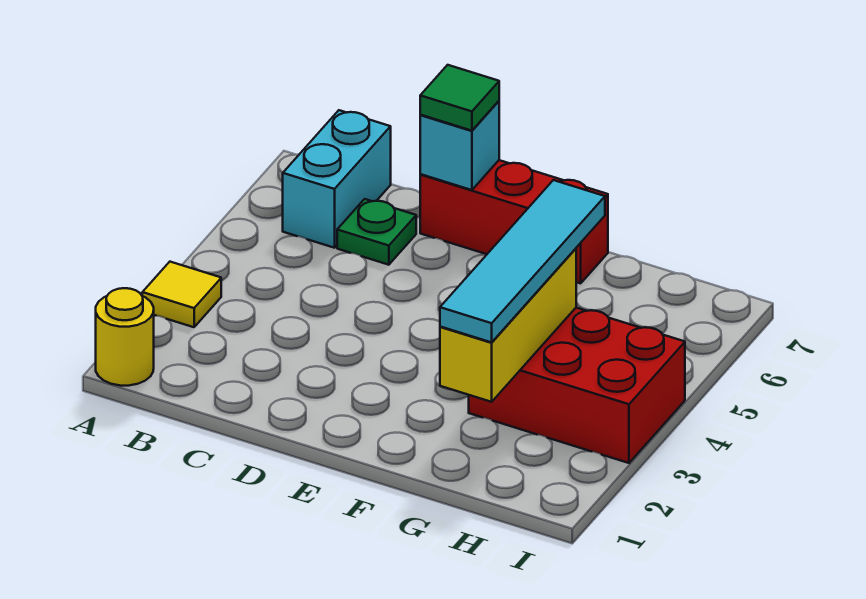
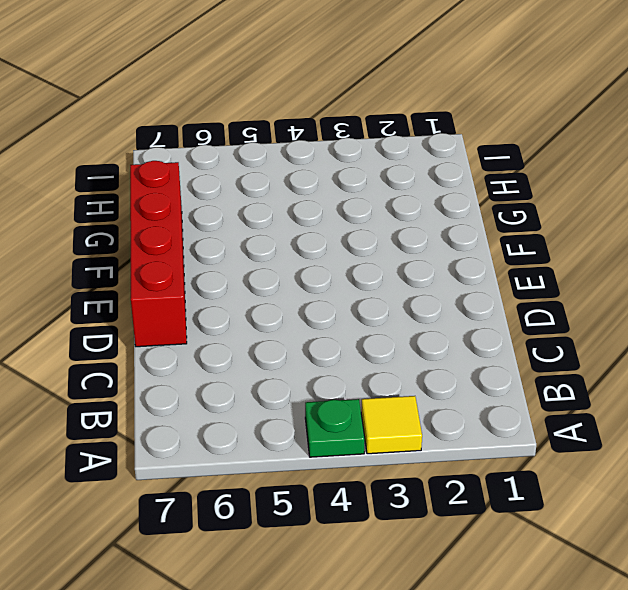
green 1x1 plate [305,399,365,457] -> green 1x1 plate moved to [337,199,416,265]
red 1x4 brick [130,161,187,347] -> red 1x3 brick [420,160,608,283]
none -> yellow 1x1 round brick [96,288,154,386]
none -> cyan 1x2 brick [283,110,391,248]

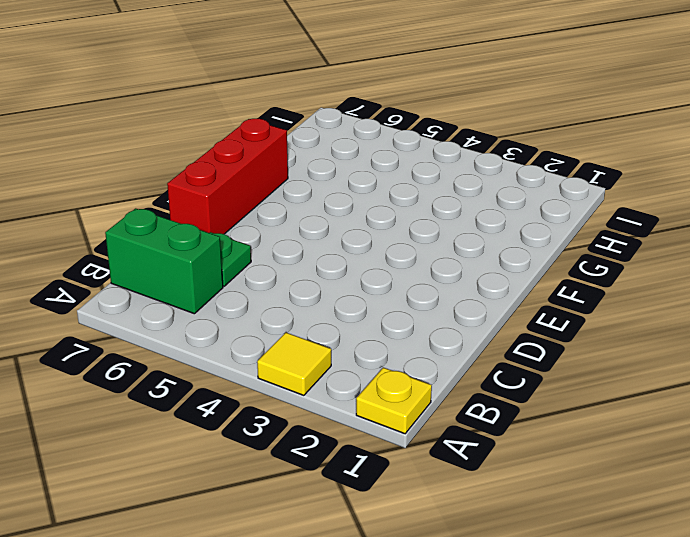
yellow 1x1 plate [356,367,432,434] -> yellow 1x1 round brick [96,288,154,386]
green 1x2 brick [105,208,223,314] -> cyan 1x2 brick [283,110,391,248]
none -> red 2x3 brick [469,308,685,463]
none -> cyan 1x1 brick [420,101,499,190]

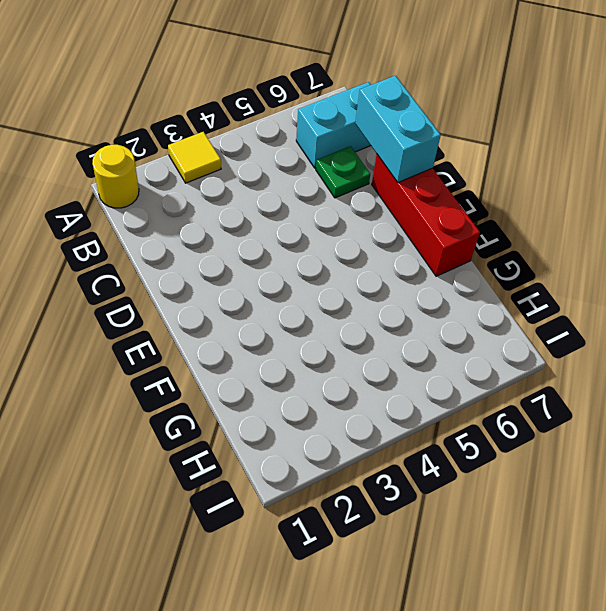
cyan 1x2 brick [355,76,441,182] -> cyan 1x1 brick [420,101,499,190]
none -> red 2x3 brick [469,308,685,463]
none -> yellow 1x3 brick [440,249,576,402]

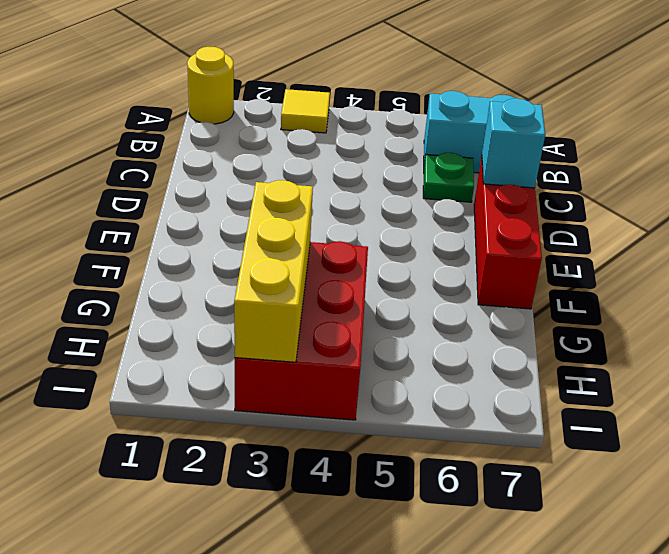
yellow 1x3 brick [234,180,313,362] -> yellow 1x3 brick turned to [440,249,576,402]
none -> green 1x1 tile [420,65,499,131]
none -> cyan 1x4 tile [440,180,605,342]

